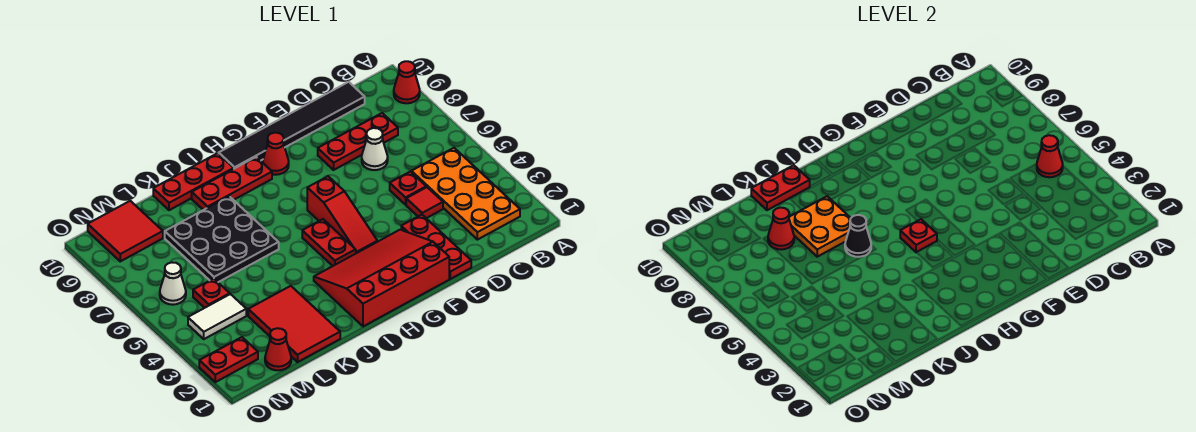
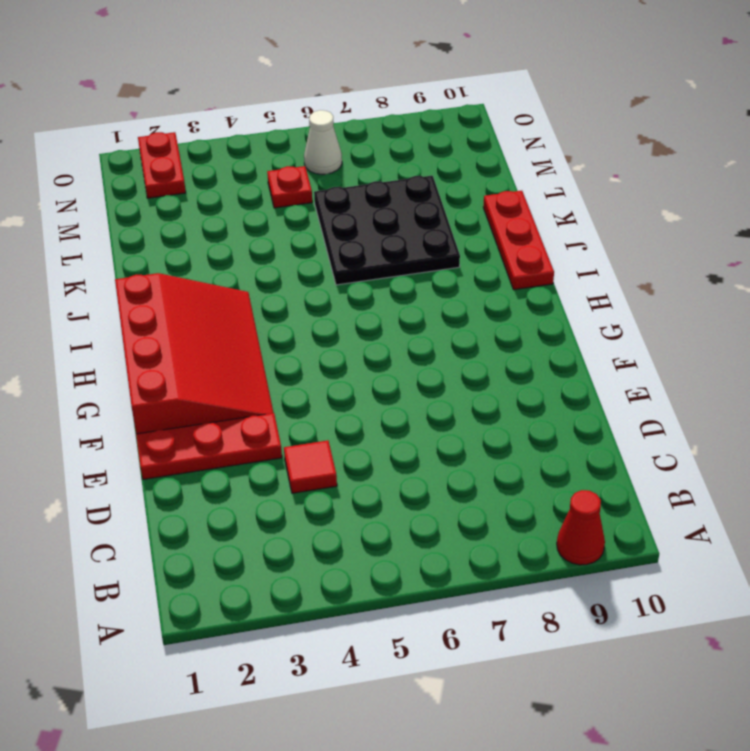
none -> orange 2x4 plate [411,148,520,240]
none -> red 1x3 plate [318,113,398,170]
none -> black 1x6 tile [219,82,365,169]

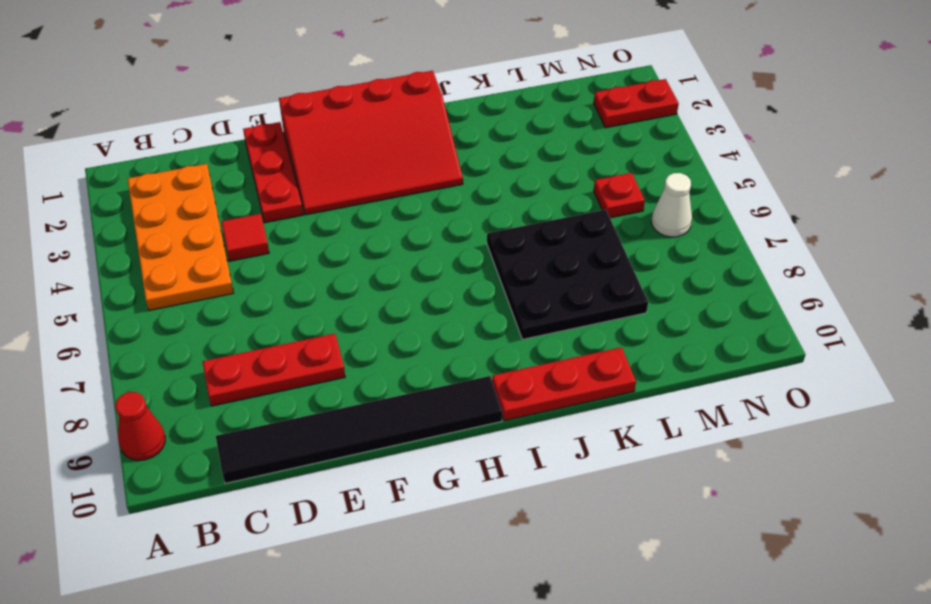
none -> red 1x1 plate [390,172,426,205]
none -> white 1x1 cone [362,128,388,170]
none -> red 1x3 slope [307,176,377,253]

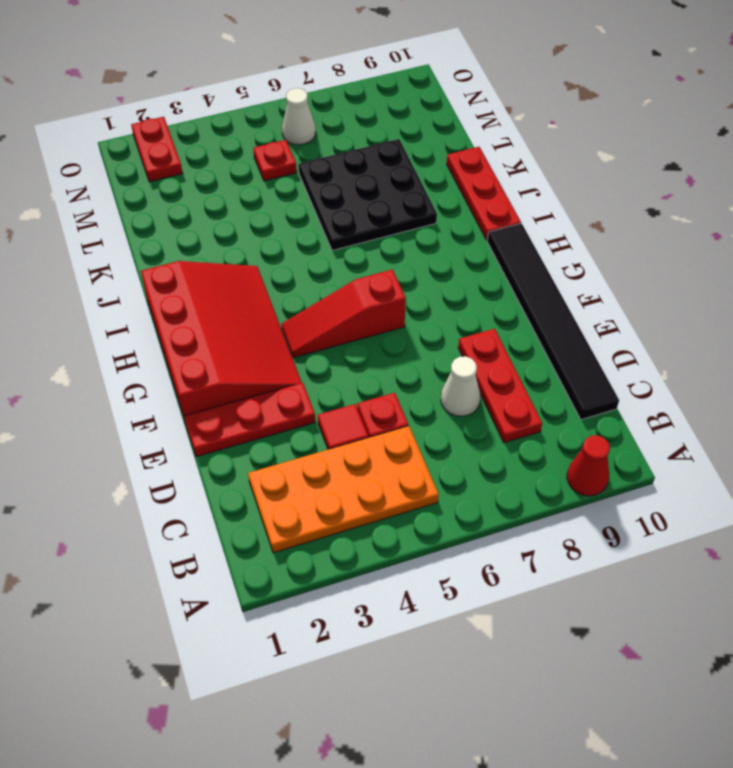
none -> red 1x1 cone [263,133,289,175]
none -> red 1x2 plate [302,219,356,266]
none -> red 1x3 plate [192,157,272,210]

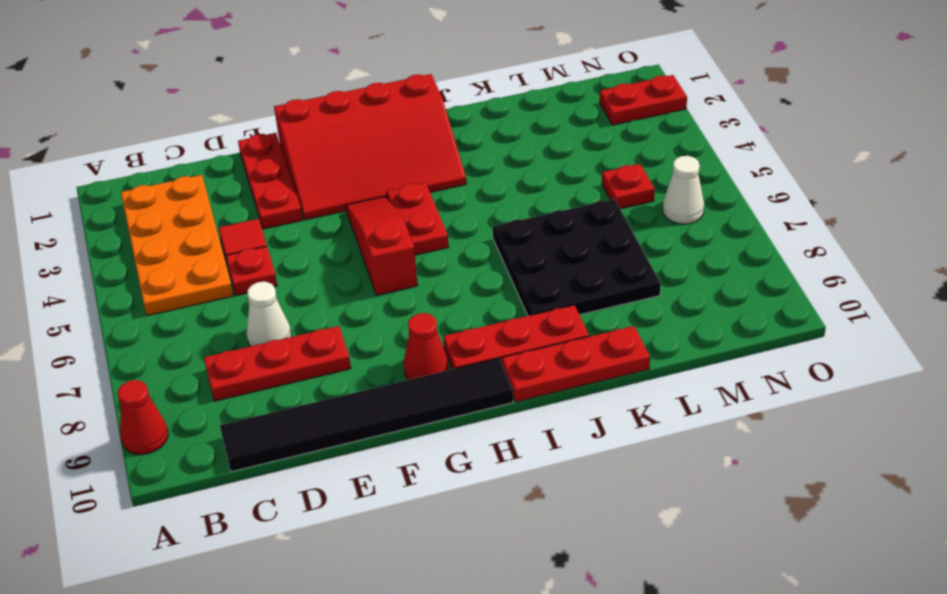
none -> red 2x3 tile [248,286,340,362]
none -> red 1x1 cone [265,328,291,370]
none -> white 1x2 tile [188,294,246,339]

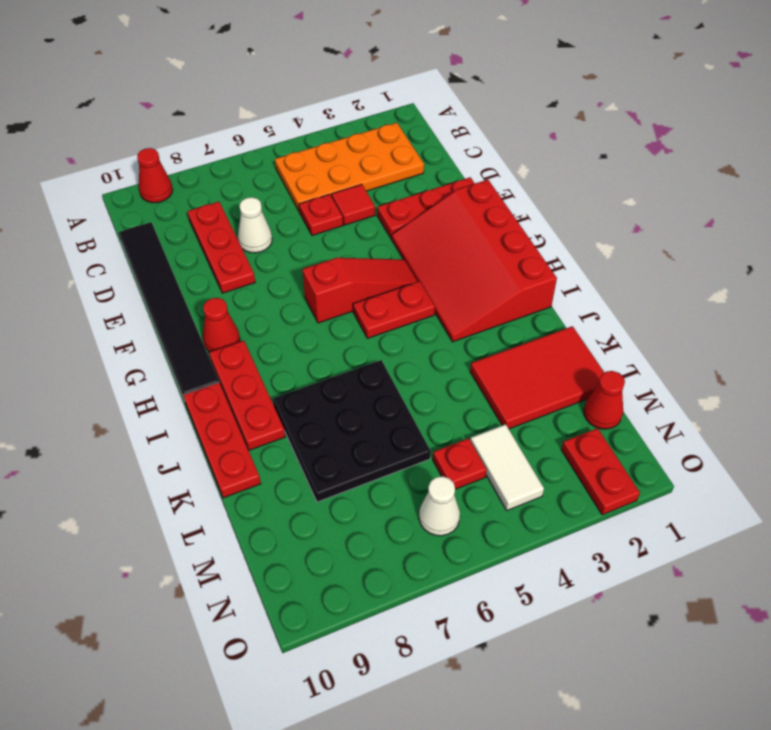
none -> red 2x2 tile [88,201,163,261]
none -> red 1x1 cone [1037,135,1063,177]
none -> red 1x1 plate [900,219,937,252]

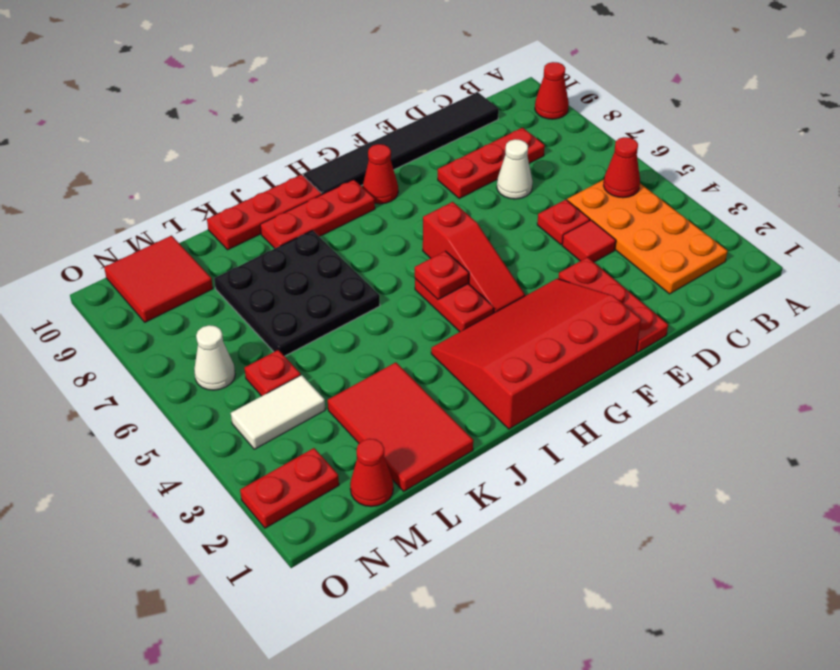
none -> black 1x1 cone [845,215,871,257]
none -> orange 2x2 plate [789,196,851,257]
none -> red 1x2 plate [751,165,810,210]

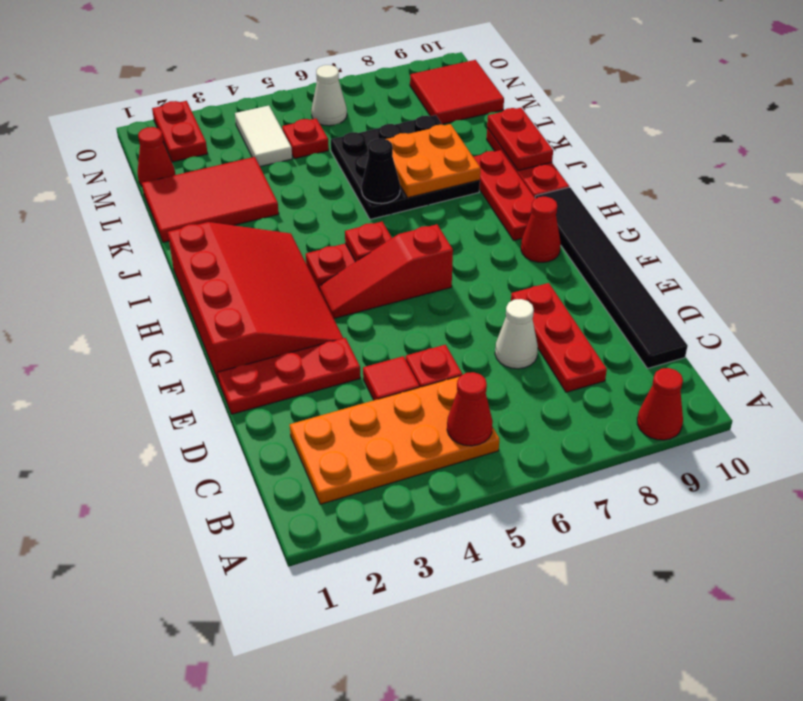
none -> red 1x1 cone [768,208,794,250]

